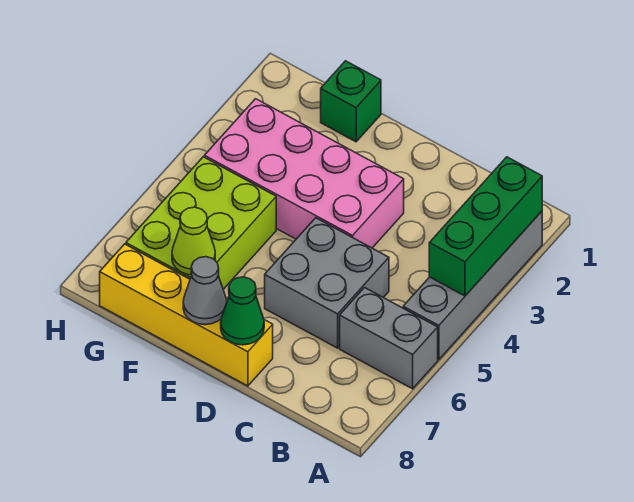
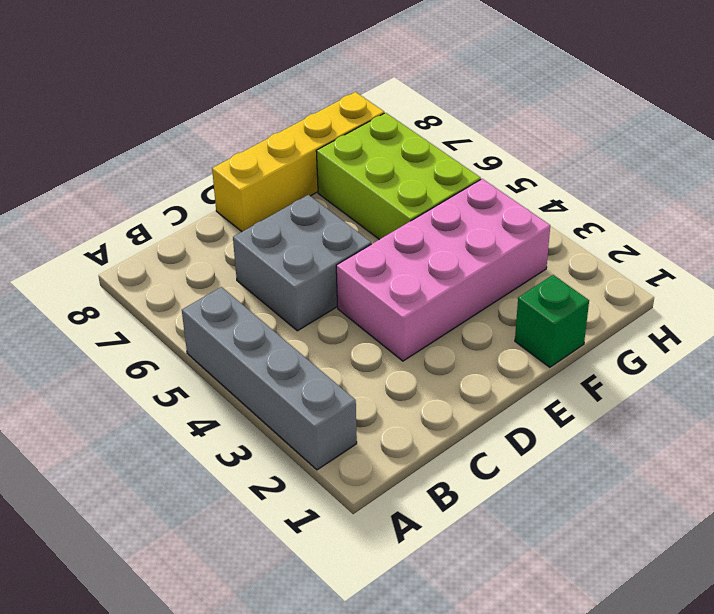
none -> grey 1x2 brick [340,288,438,389]
none -> green 1x3 brick [429,157,542,296]

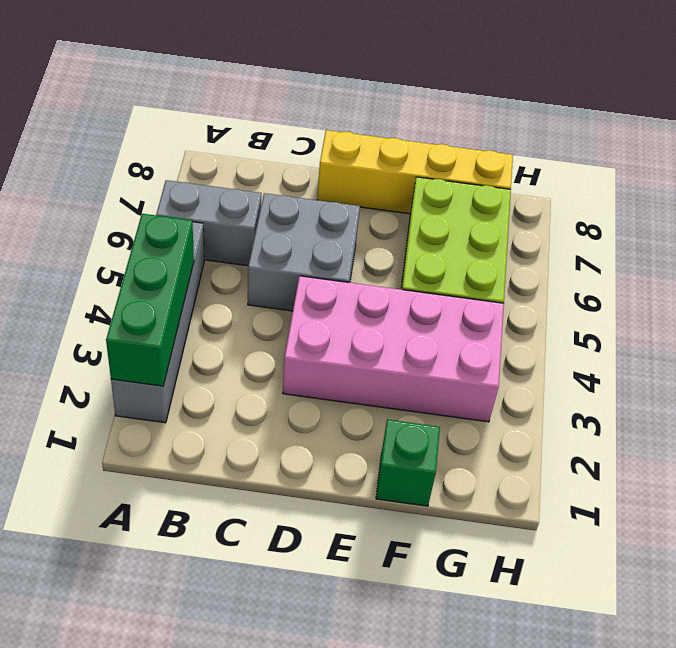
none -> green 1x1 cone [221,277,264,345]
none -> grey 1x1 cone [183,257,227,325]

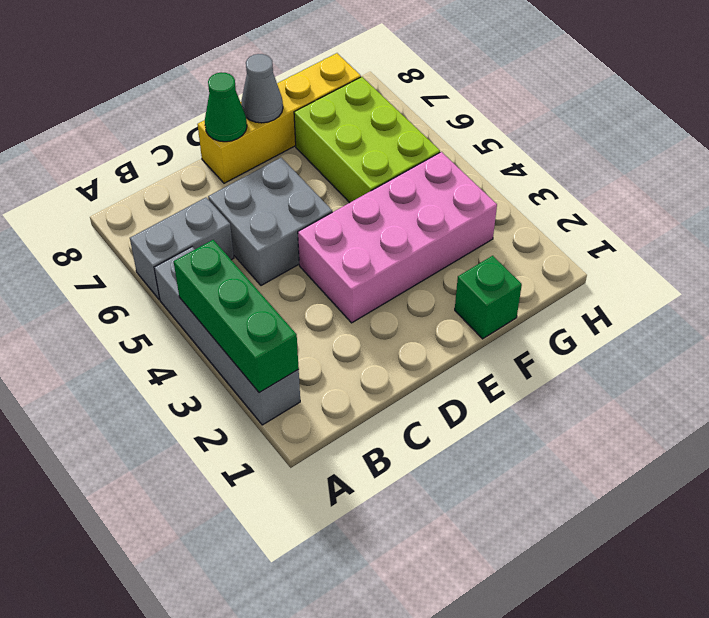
none -> lime 1x1 cone [172,207,215,275]

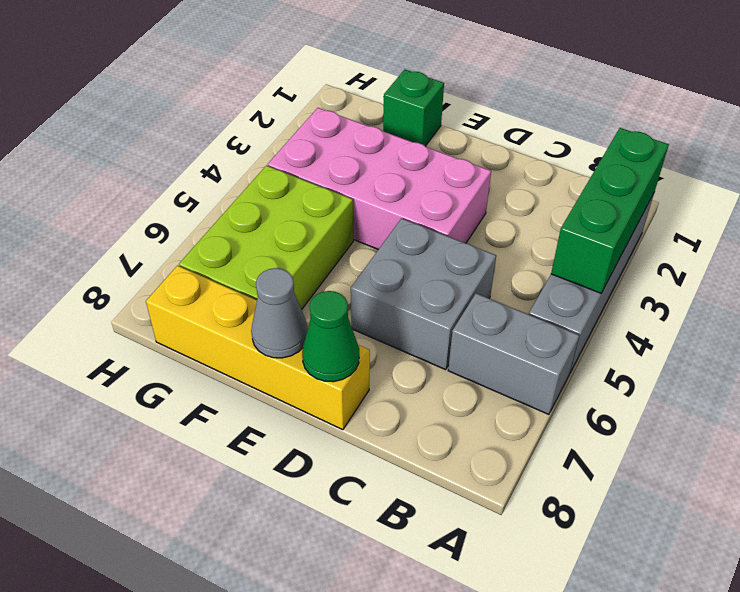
none -> lime 1x1 cone [172,207,215,275]

